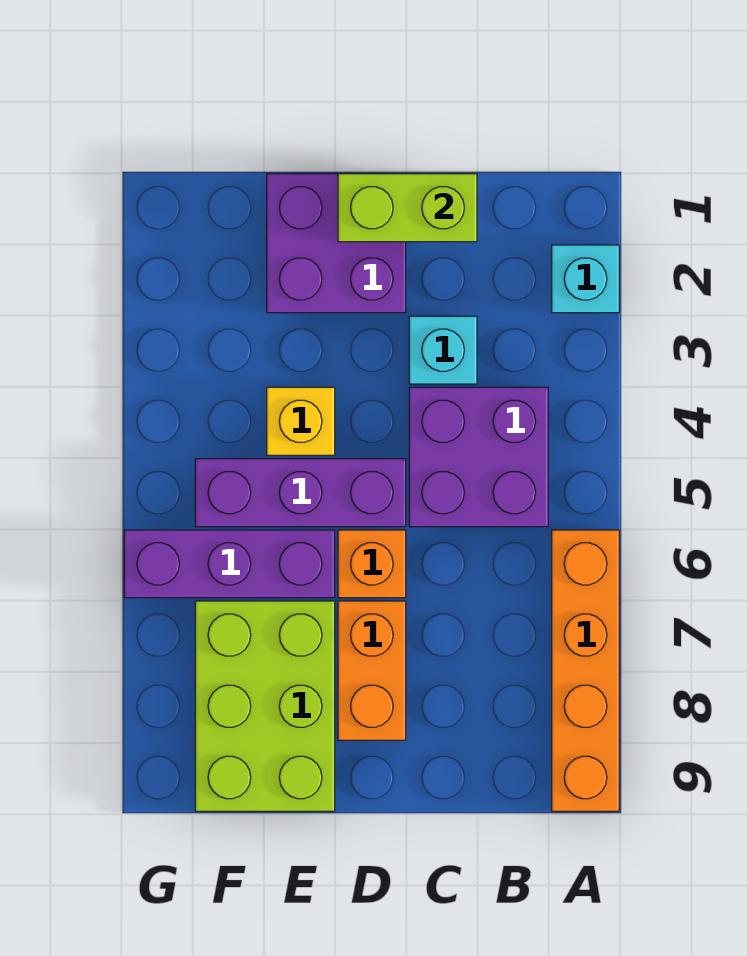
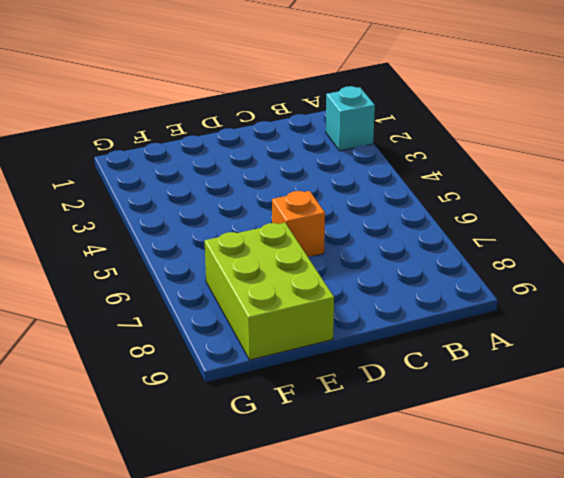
none -> orange 1x4 brick [552,530,619,811]
none -> purple 2x2 brick [409,387,548,527]
none -> cyan 1x1 brick [409,316,477,384]

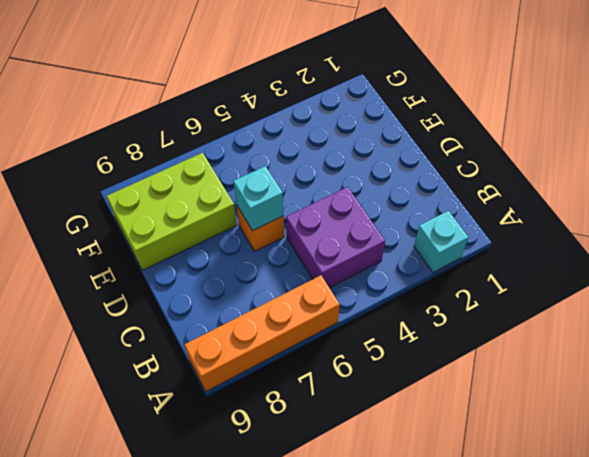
cyan 1x1 brick [233,166,283,231] -> cyan 1x1 brick moved to [409,316,477,384]
none -> purple 2x2 brick [267,174,406,313]
none -> purple 1x3 brick [195,459,406,527]
none -> orange 1x2 brick [338,601,406,740]

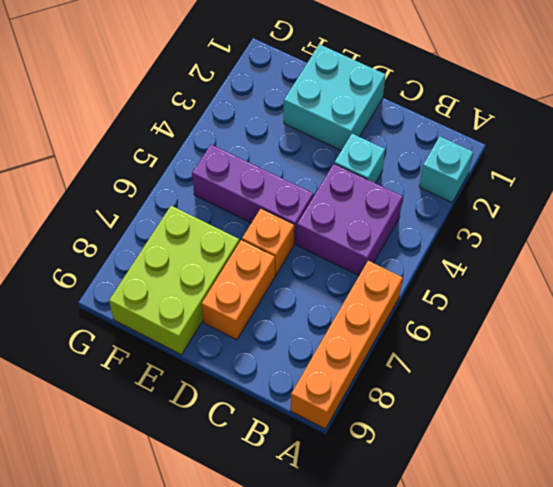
cyan 2x2 brick [284,44,386,151] -> purple 2x2 brick [267,174,406,313]
none -> yellow 1x1 brick [267,387,335,455]
none -> purple 1x3 brick [124,530,335,598]
none -> lime 1x2 brick [338,174,477,242]

